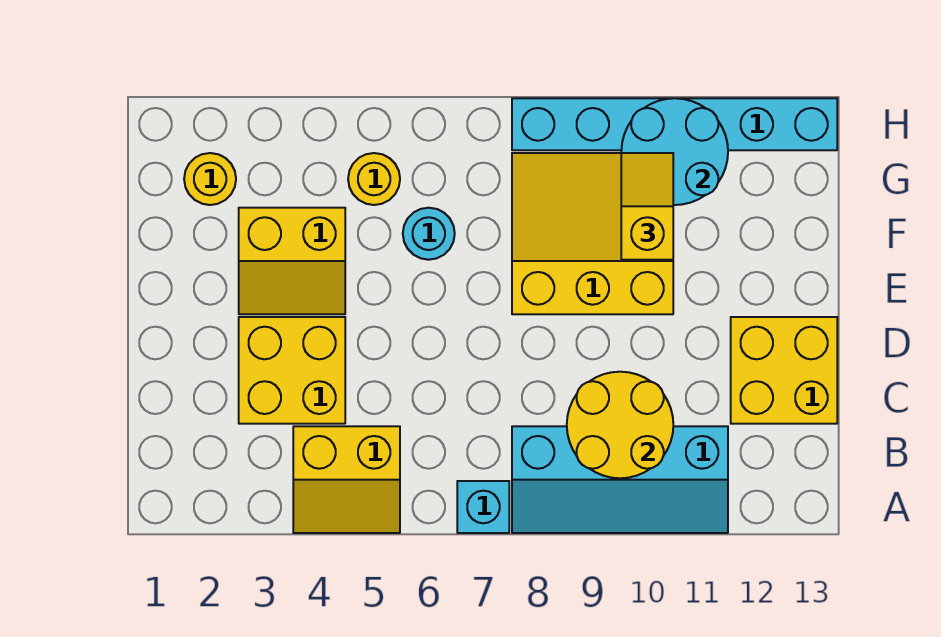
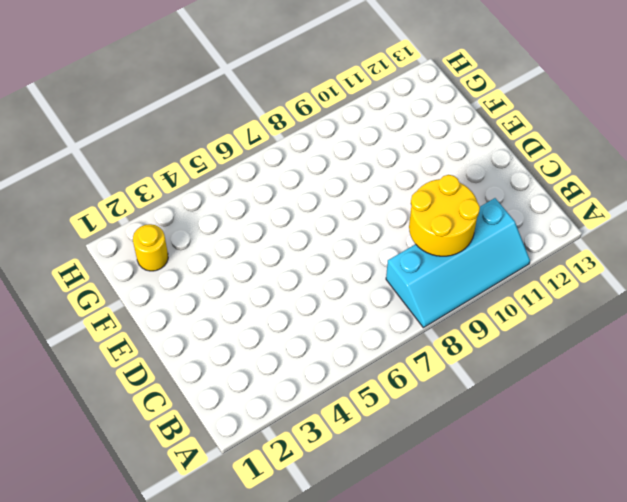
none -> yellow 2x2 slope [293,426,400,533]
none -> cyan 1x1 brick [457,481,509,533]
none -> yellow 2x2 brick [239,317,345,424]

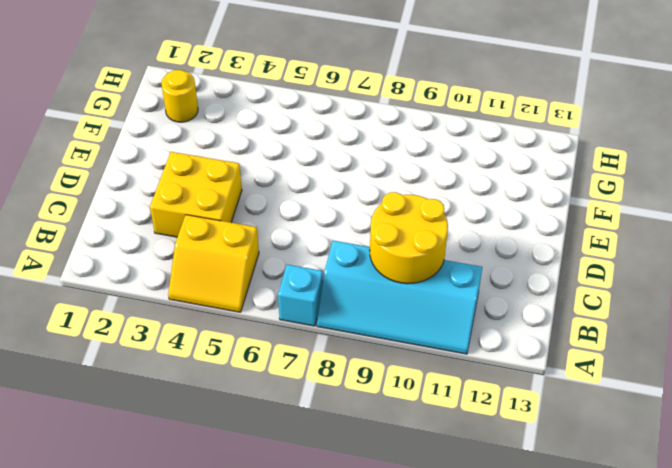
none -> yellow 2x2 brick [731,317,837,424]
none -> yellow 2x2 slope [239,208,345,314]
none -> yellow 3x3 slope [512,153,673,314]

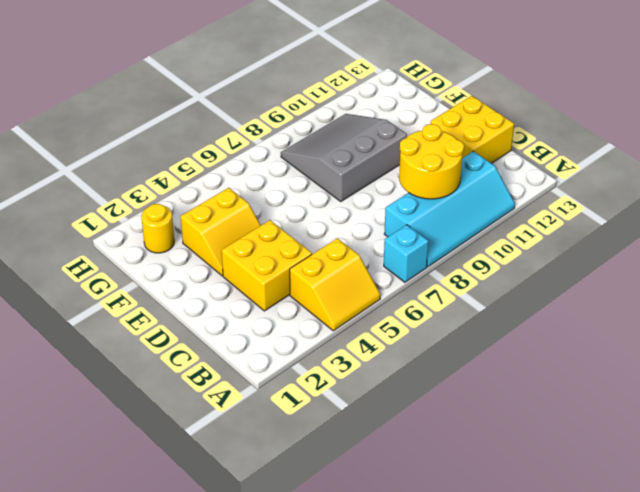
grey 3x3 slope [281,114,407,201] -> yellow 3x3 slope [512,153,673,314]
none -> cyan 1x1 round brick [403,208,455,260]
none -> yellow 1x1 round brick [348,153,400,205]
none -> cyan 1x6 brick [512,98,837,150]

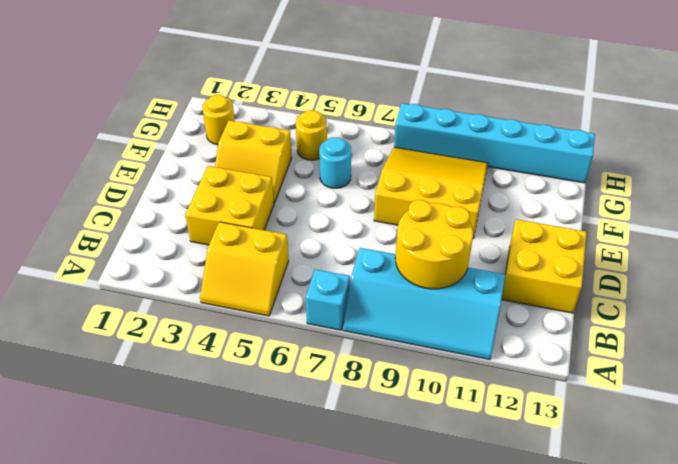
none -> cyan 2x2 round brick [621,98,728,205]
none -> yellow 1x2 slope [621,153,673,260]

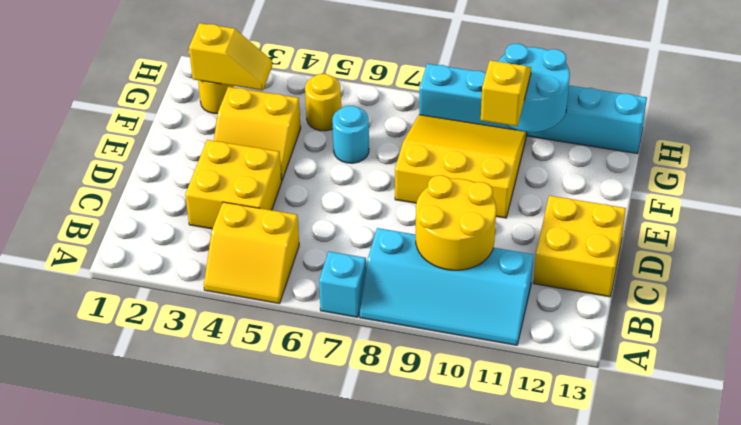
yellow 1x2 slope [189,23,272,90] -> none

